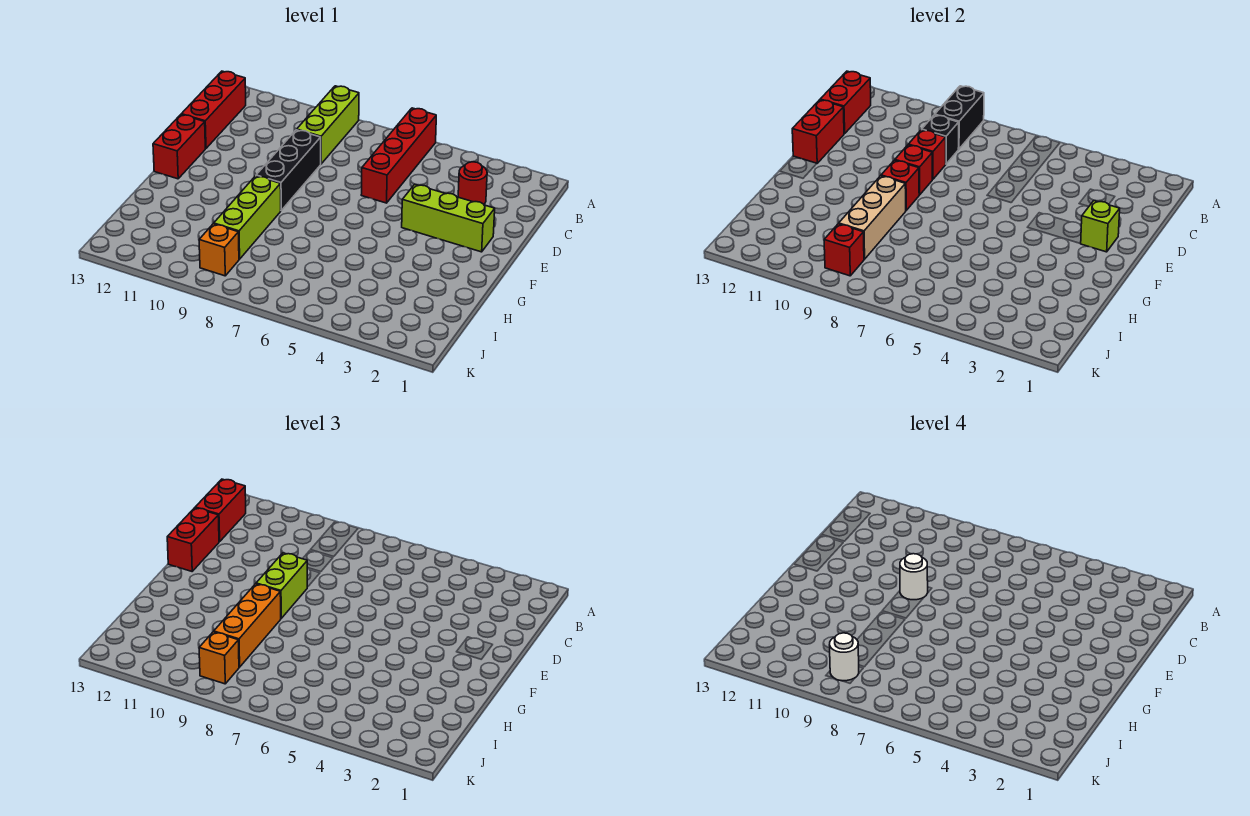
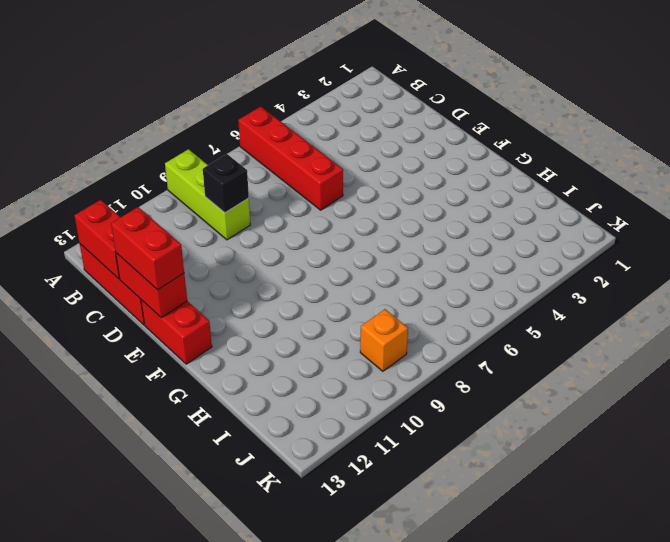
none -> red 1x1 round brick [458,162,487,204]
none -> black 1x3 brick [256,130,321,210]
none -> lime 1x3 brick [402,184,495,252]

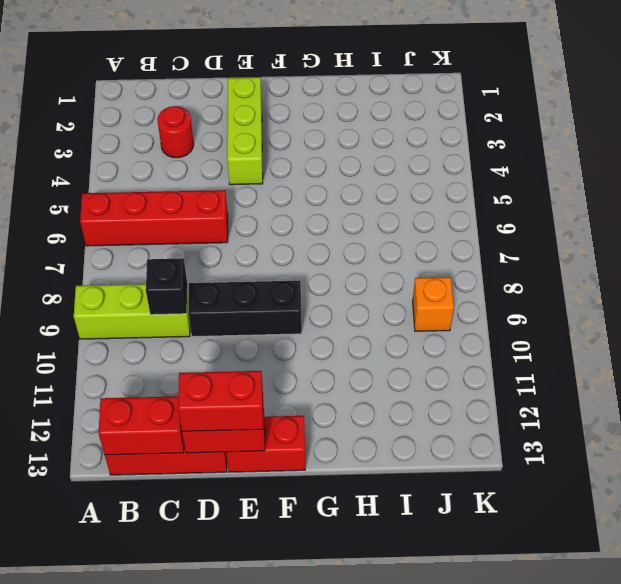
none -> lime 1x3 brick [214,176,281,259]
none -> black 1x2 brick [935,86,984,149]
none -> red 1x1 brick [908,130,946,179]

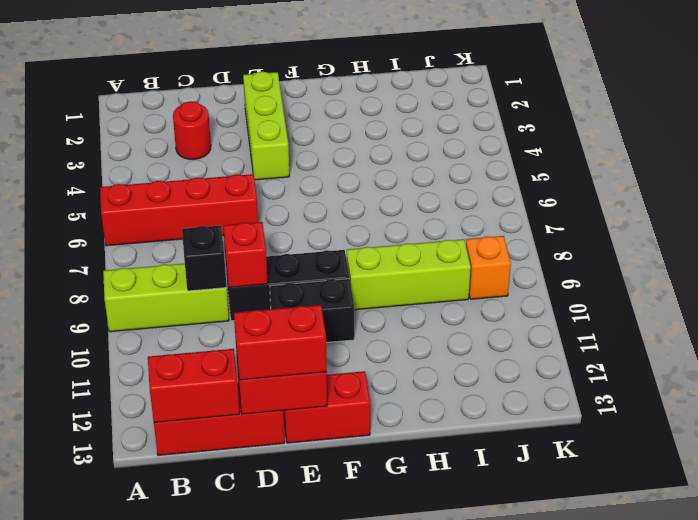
black 1x2 brick [270,279,354,343] -> black 1x2 brick moved to [935,86,984,149]
none -> lime 1x1 brick [1080,201,1120,252]
none -> red 1x1 brick [895,145,932,195]
none -> red 1x1 brick [881,160,919,210]

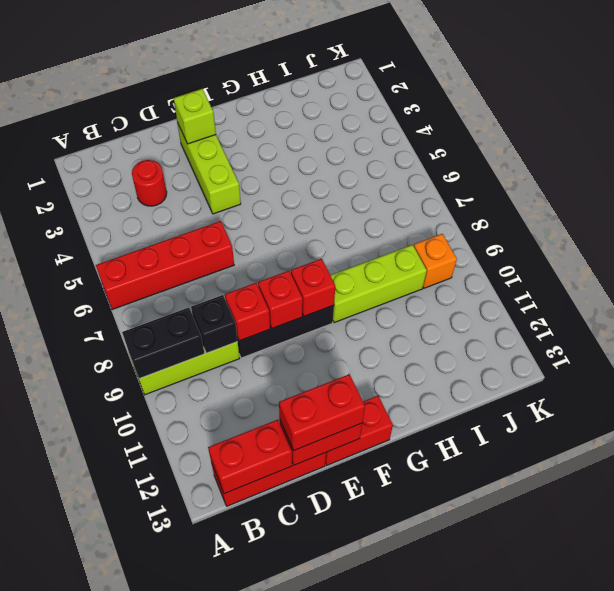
none -> tan 1x3 brick [839,176,906,259]
none -> red 1x1 brick [824,224,864,276]
none -> red 1x2 brick [195,479,246,542]

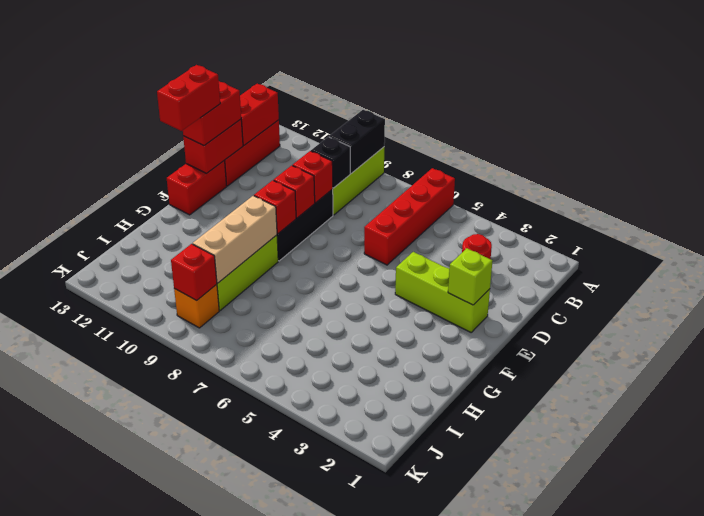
red 1x2 brick [157,65,220,131] -> red 1x2 brick moved to [195,479,246,542]
none -> lime 1x2 brick [256,553,307,618]
none -> orange 1x3 brick [214,584,281,667]
none -> orange 1x1 brick [199,632,239,684]

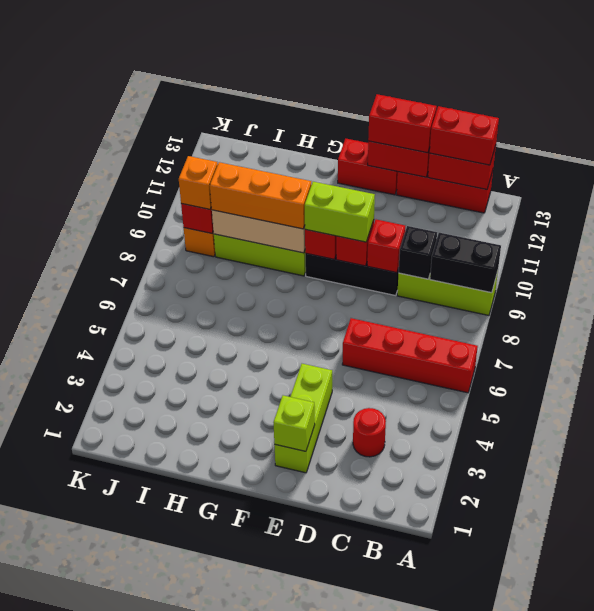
none -> white 1x1 round brick [900,554,928,600]
none -> white 1x1 round brick [830,633,859,681]

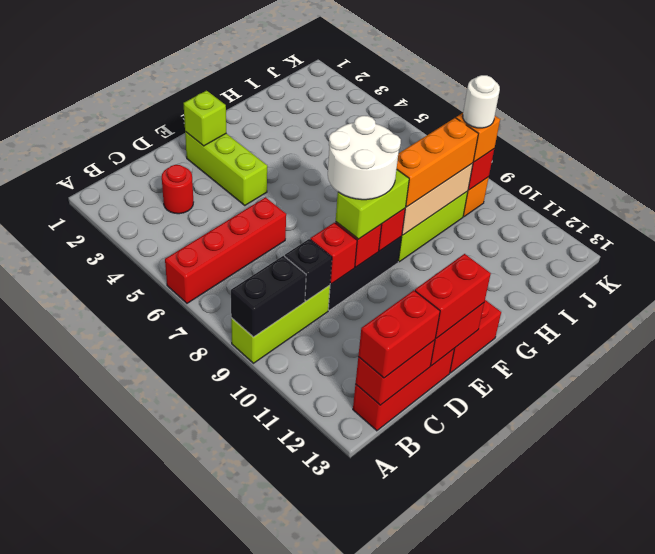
white 2x2 round brick [328,116,401,200] -> white 1x1 round brick [900,554,928,600]

